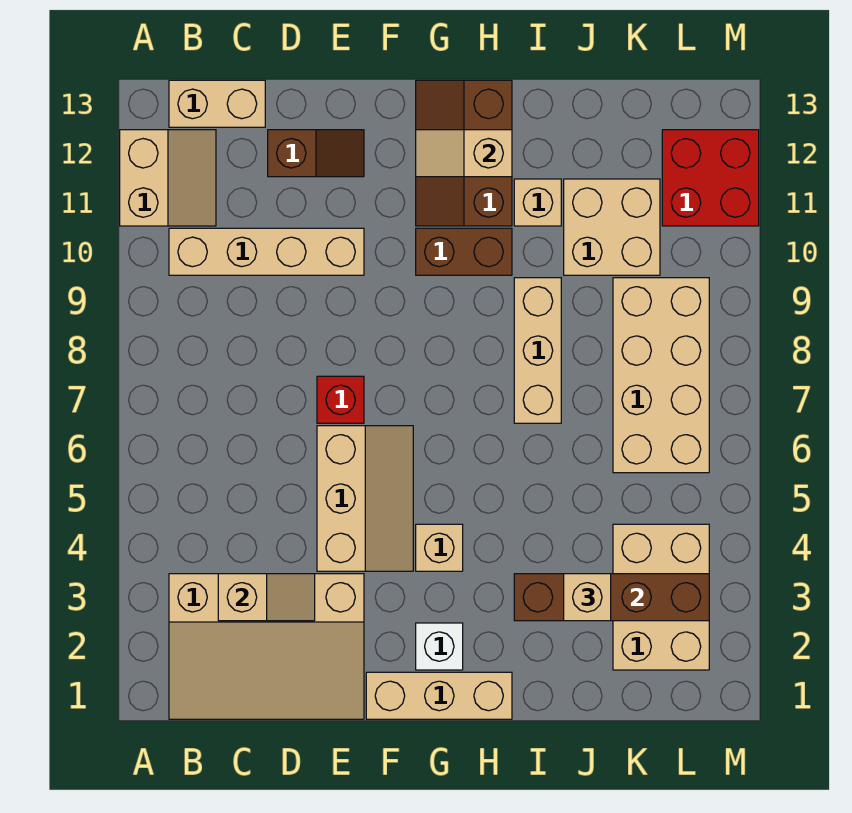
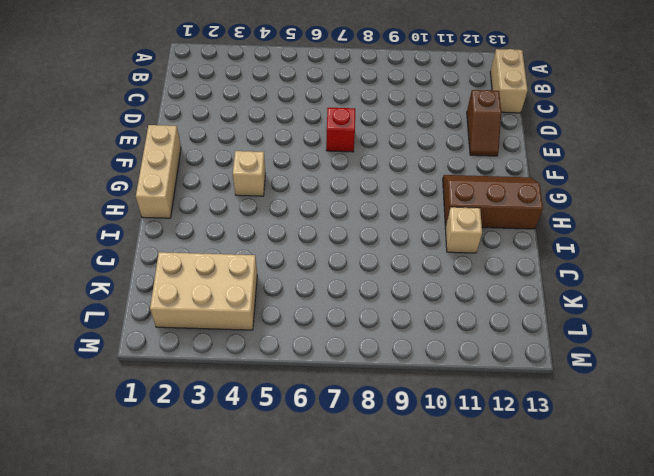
none -> tan 2x2 slope [120,130,216,226]
none -> tan 3x4 slope [169,574,364,719]
none -> tan 1x4 brick [169,228,364,275]

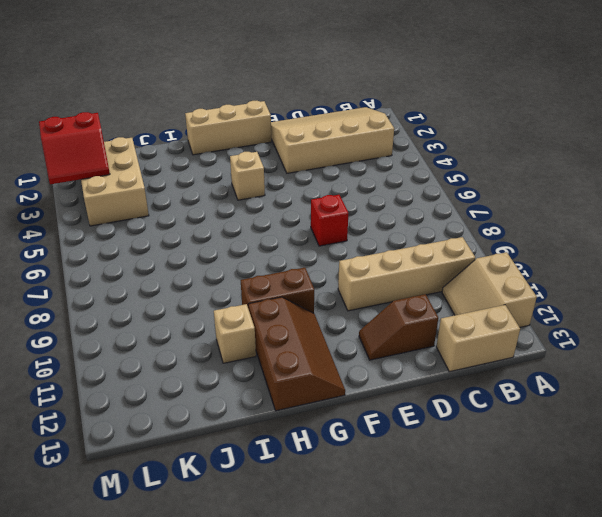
red 2x2 slope [39,112,110,184] -> brown 1x4 brick [514,574,709,621]
none -> tan 2x3 slope [317,426,413,571]
none -> white 1x1 brick [416,623,463,670]
none -> tan 1x3 brick [514,278,561,423]

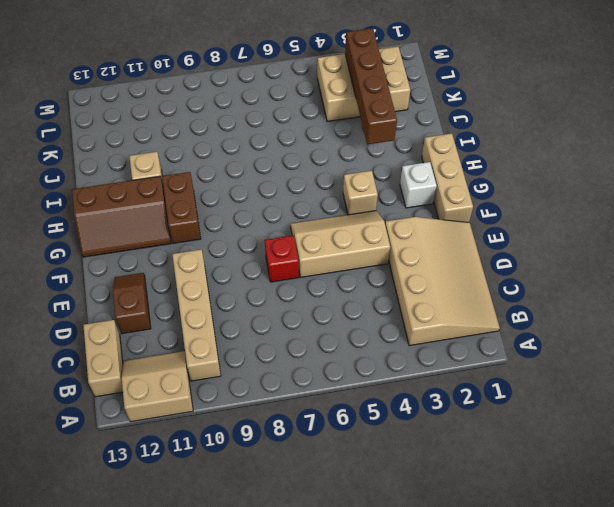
none -> tan 1x3 brick [514,278,561,423]
none -> tan 2x2 brick [564,179,660,275]
none -> tan 2x4 brick [613,278,709,473]

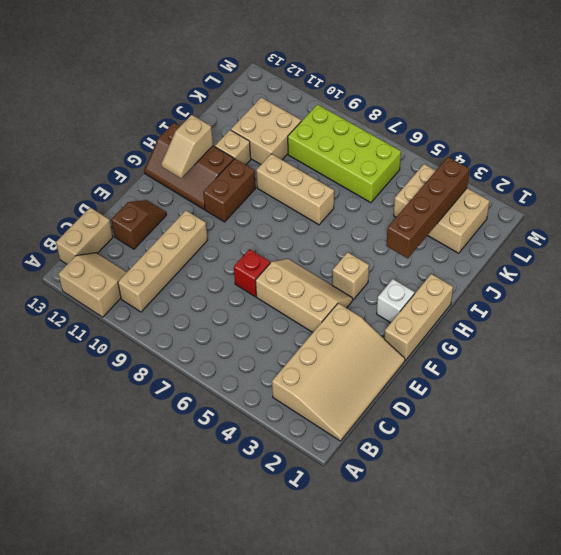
lime 2x4 brick [288,105,401,203] -> tan 2x4 brick [613,278,709,473]
none -> red 2x2 brick [662,130,759,226]
none -> tan 1x2 slope [218,574,315,621]
none -> tan 1x1 brick [564,574,611,621]

